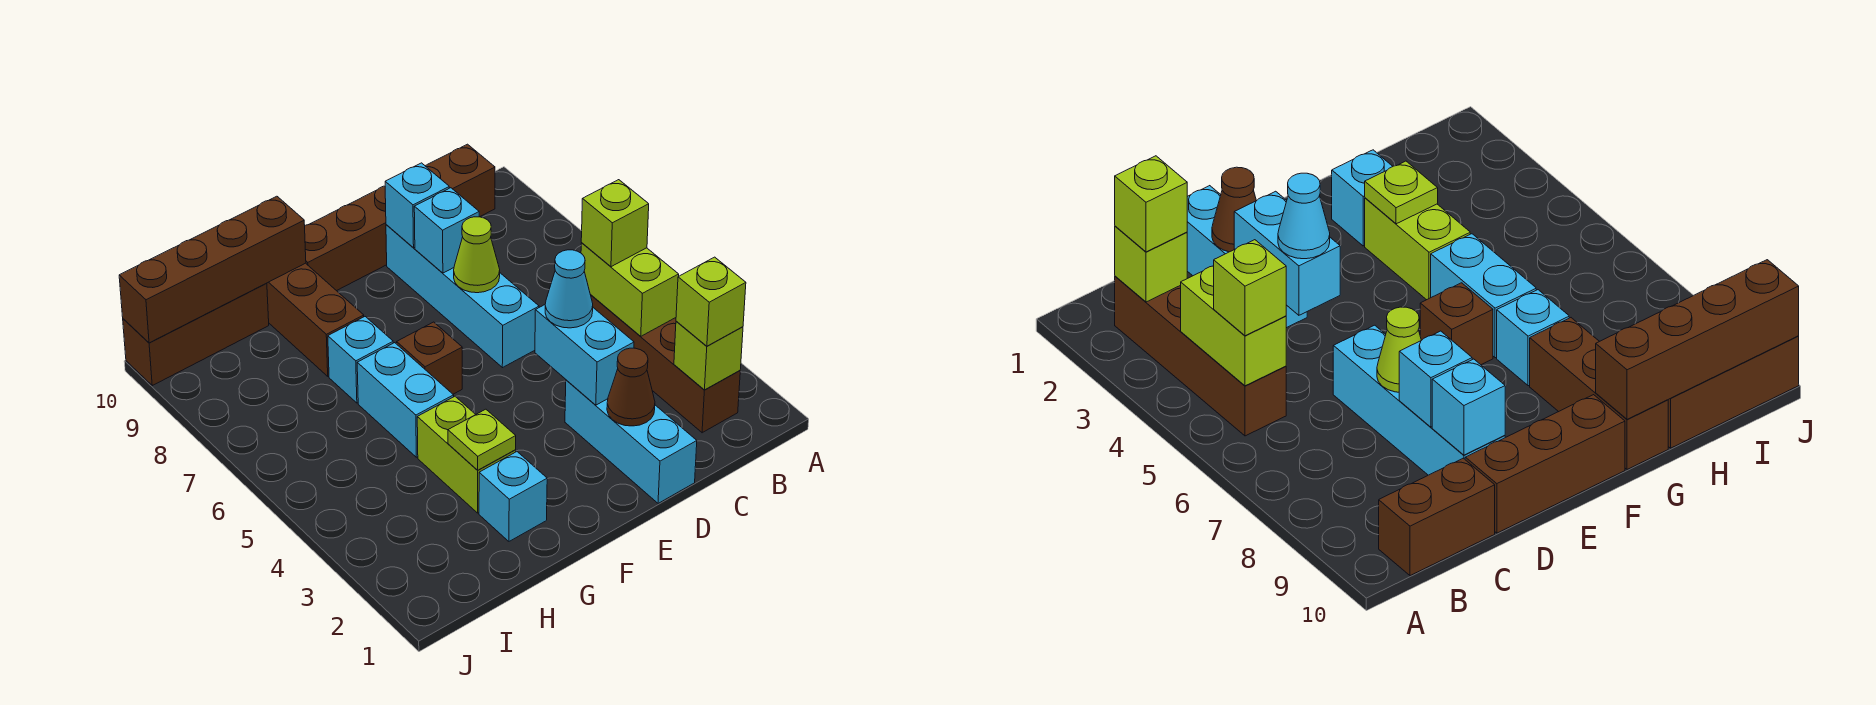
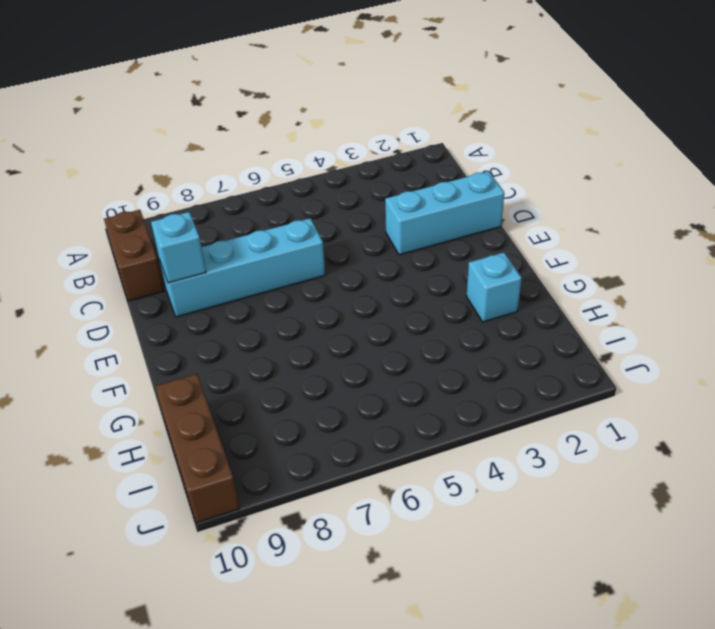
none -> brown 1x4 brick [591,295,740,433]
none -> brown 1x3 brick [305,186,387,291]
none -> brown 1x1 brick [397,322,462,394]

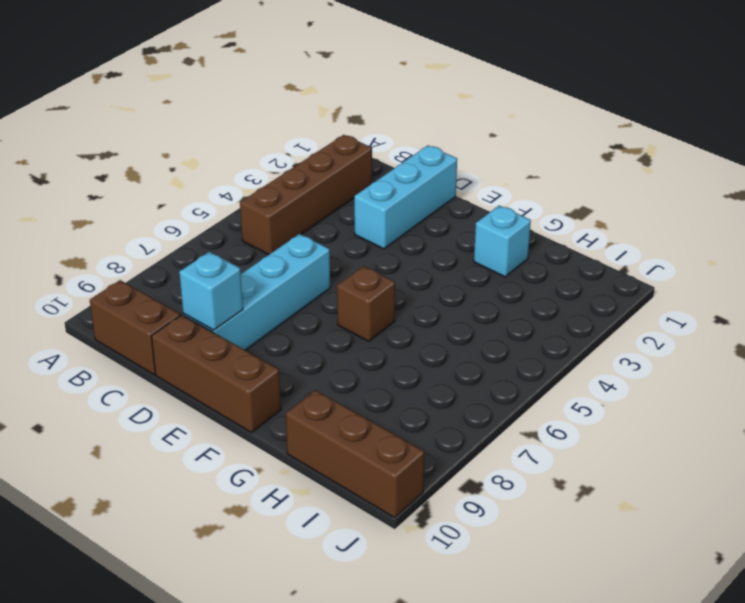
none -> lime 1x2 brick [417,396,516,513]
none -> cyan 1x2 brick [357,343,454,457]
none -> cyan 1x1 brick [328,317,393,403]

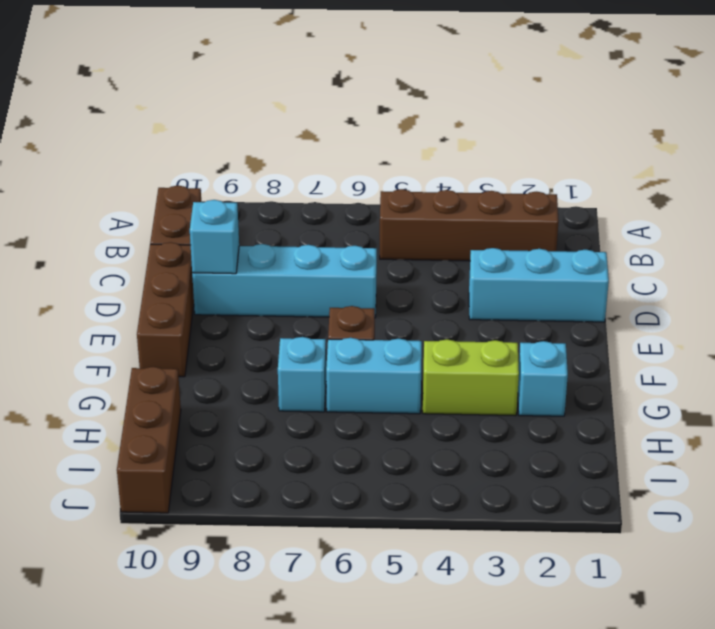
none -> brown 1x3 brick [267,263,364,376]
none -> lime 1x1 brick [674,322,743,390]
none -> lime 1x2 brick [581,243,679,336]

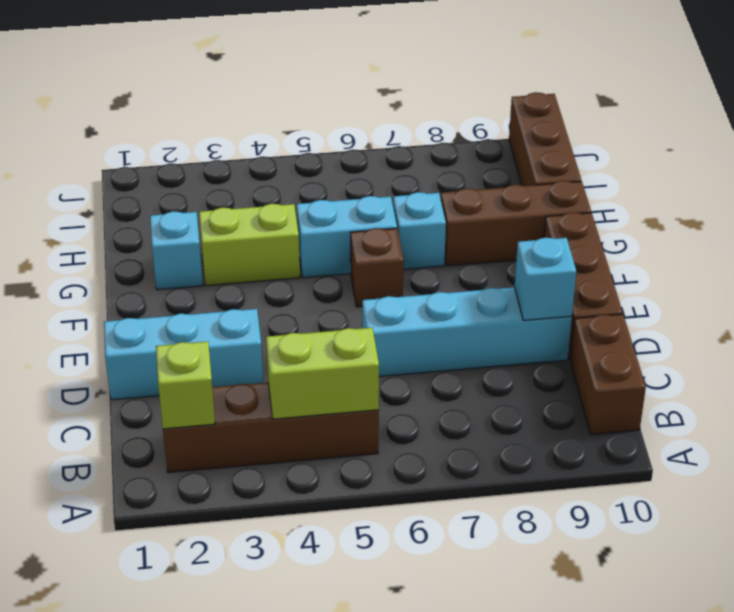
none -> brown 1x1 cone [607,348,655,426]
none -> cyan 1x2 brick [535,305,634,405]
none -> lime 1x1 cone [454,217,500,293]

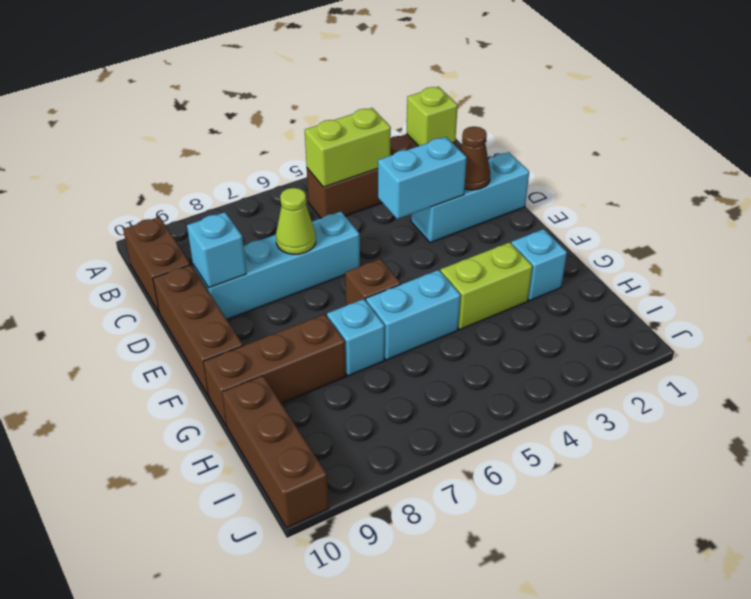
none -> cyan 1x1 brick [414,188,479,273]
none -> lime 1x1 plate [448,409,516,470]
none -> brown 1x4 brick [119,196,306,343]

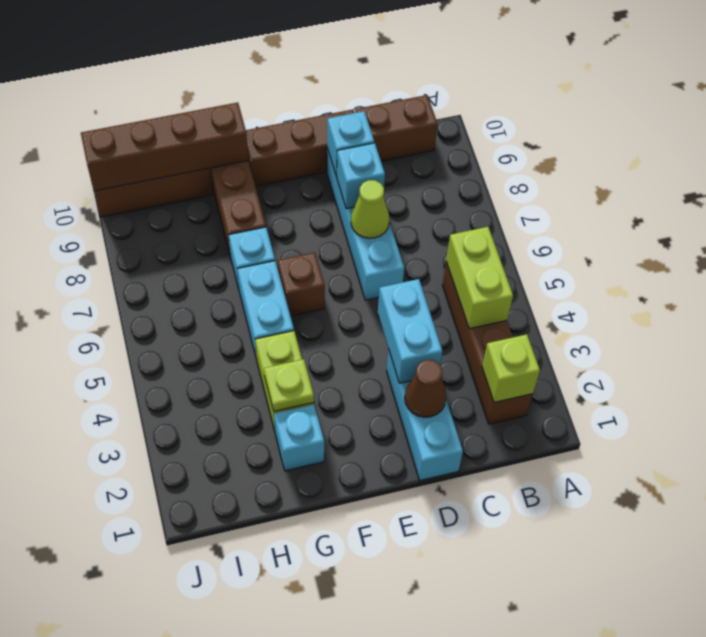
none -> lime 1x1 brick [676,257,746,346]
none -> lime 1x1 brick [581,180,649,267]
none -> cyan 1x1 cone [545,250,593,328]

